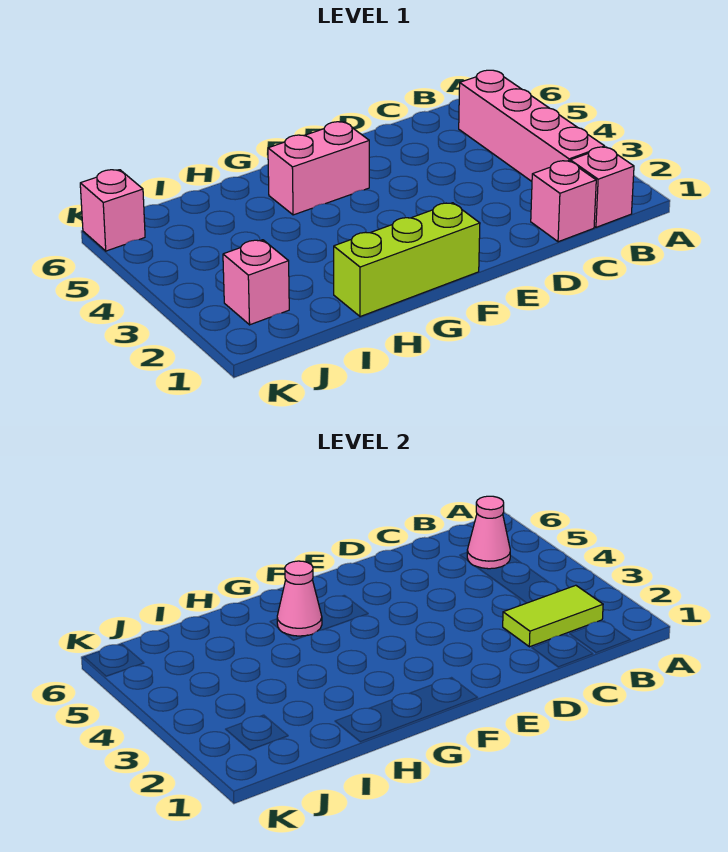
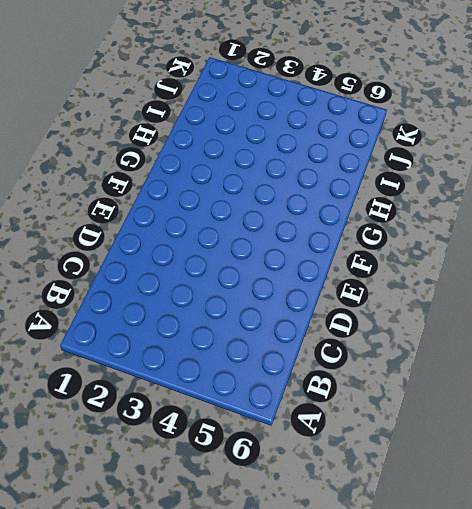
none -> pink 1x1 brick [570,147,634,227]
none -> pink 1x4 brick [459,70,605,181]

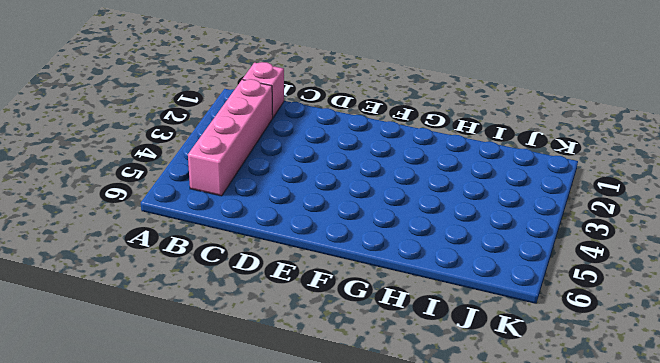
none -> pink 1x1 brick [531,161,596,242]
none -> lime 1x3 brick [334,203,480,317]

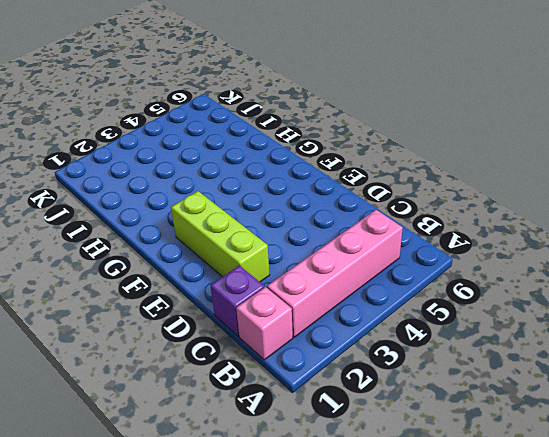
purple 1x1 brick [210,266,264,336] -> pink 1x1 brick [531,161,596,242]
lime 1x3 brick [171,191,269,282] -> lime 1x3 brick moved to [334,203,480,317]
none -> pink 1x2 brick [268,122,369,215]
none -> pink 1x1 brick [223,240,289,325]

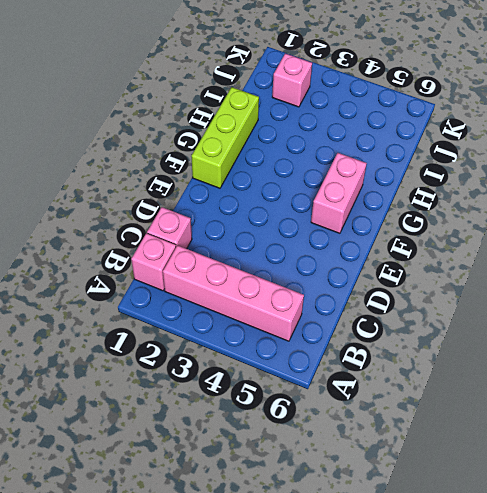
none -> pink 1x1 brick [80,170,145,251]
none -> lime 1x2 tile [503,585,603,647]

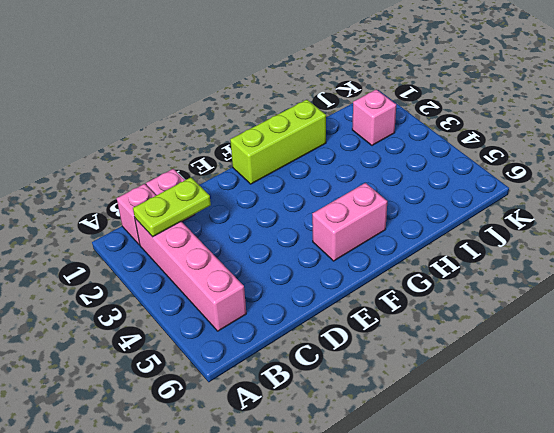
lime 1x2 plate [133,177,211,237] -> lime 1x2 tile [503,585,603,647]
none -> pink 1x1 brick [80,170,145,251]
none -> pink 1x1 cone [467,496,510,569]

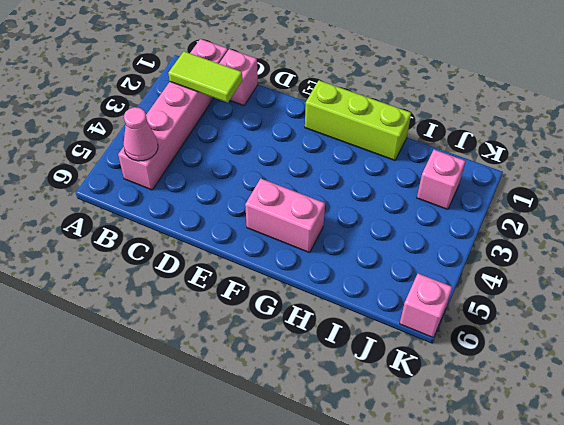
none -> pink 1x1 cone [277,561,322,636]

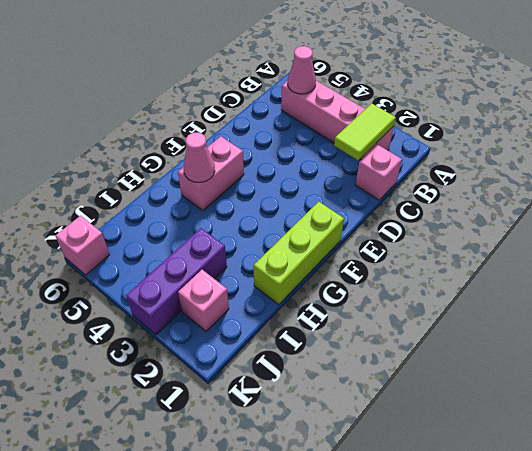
purple 1x3 brick [126,228,227,335] -> none
none -> pink 1x1 brick [570,147,634,227]

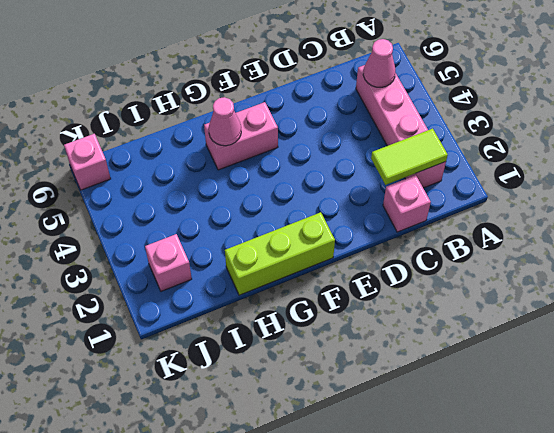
none -> pink 1x1 brick [570,147,634,227]

